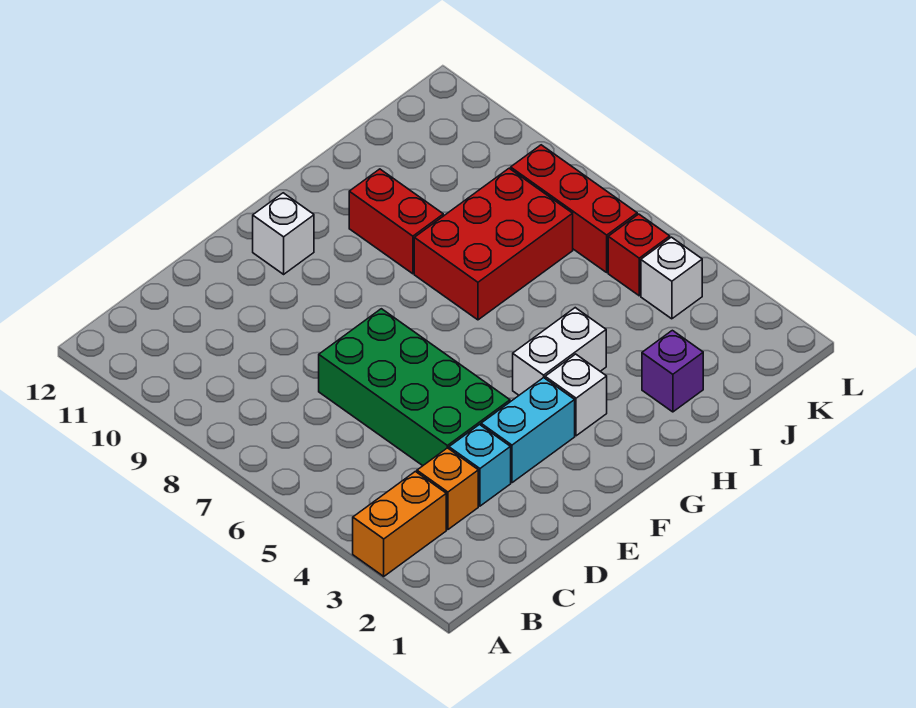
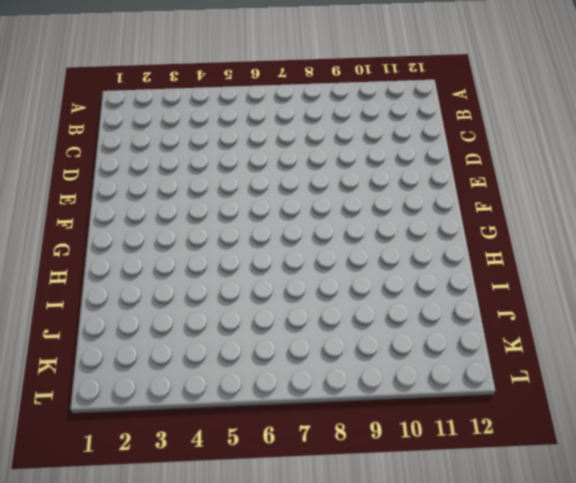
none -> orange 1x2 brick [353,471,446,576]
none -> orange 1x1 brick [417,448,478,530]
none -> cyan 1x1 brick [449,425,511,506]

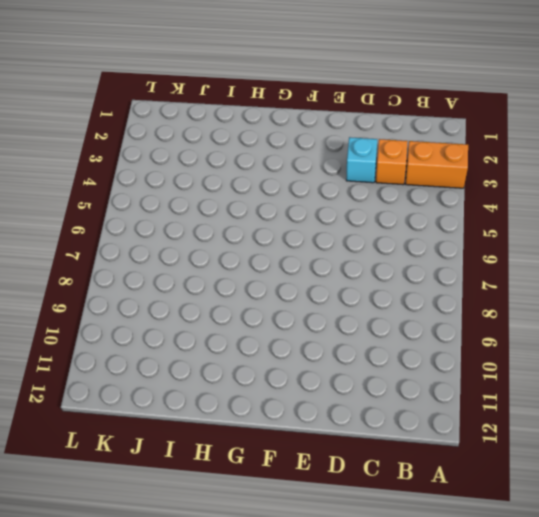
none -> green 2x4 brick [319,309,510,466]
none -> cyan 1x2 brick [481,378,575,483]
none -> white 1x1 brick [253,193,314,274]

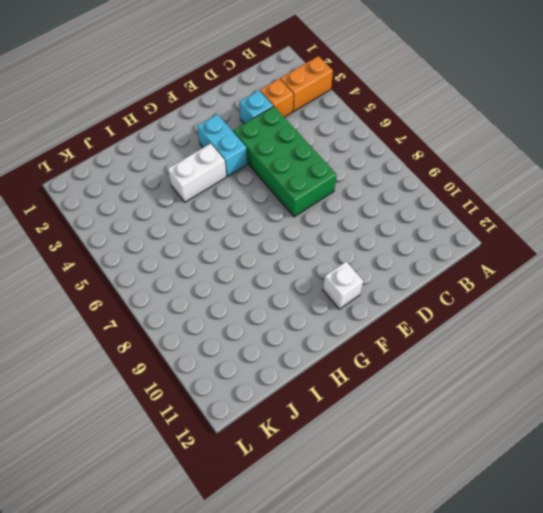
cyan 1x2 brick [197,114,247,177] -> cyan 1x2 brick turned to [481,378,575,483]
none -> white 1x1 brick [545,354,607,436]
none -> red 2x3 brick [414,168,573,320]
none -> red 1x2 brick [349,169,443,274]

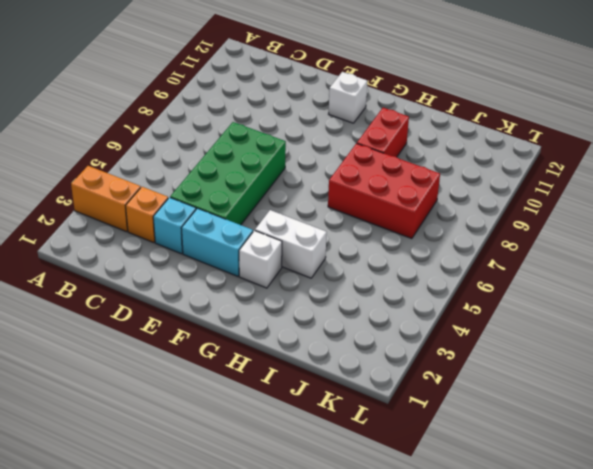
none -> purple 1x1 brick [642,330,703,412]
none -> white 1x1 brick [641,237,702,319]
none -> red 1x1 brick [608,214,670,296]

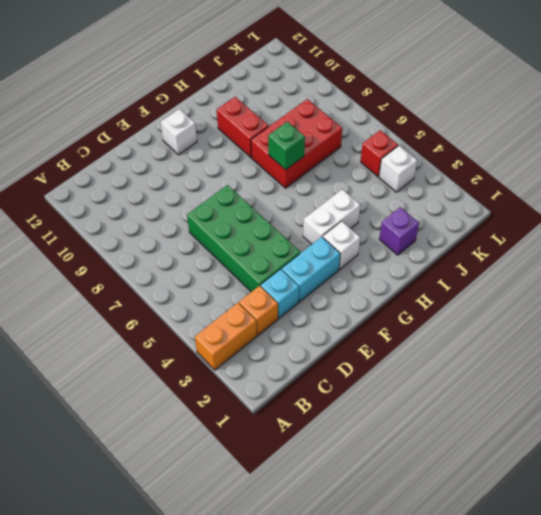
green 1x1 brick [268,122,305,170] -> none
none -> red 1x3 brick [511,145,637,272]

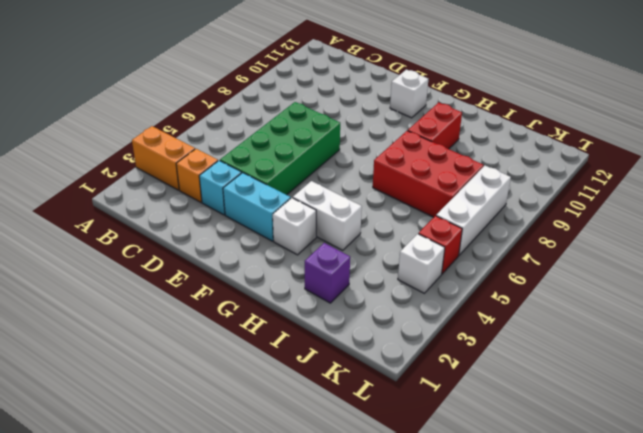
white 1x3 brick [436,166,511,255] -> red 1x3 brick [511,145,637,272]

